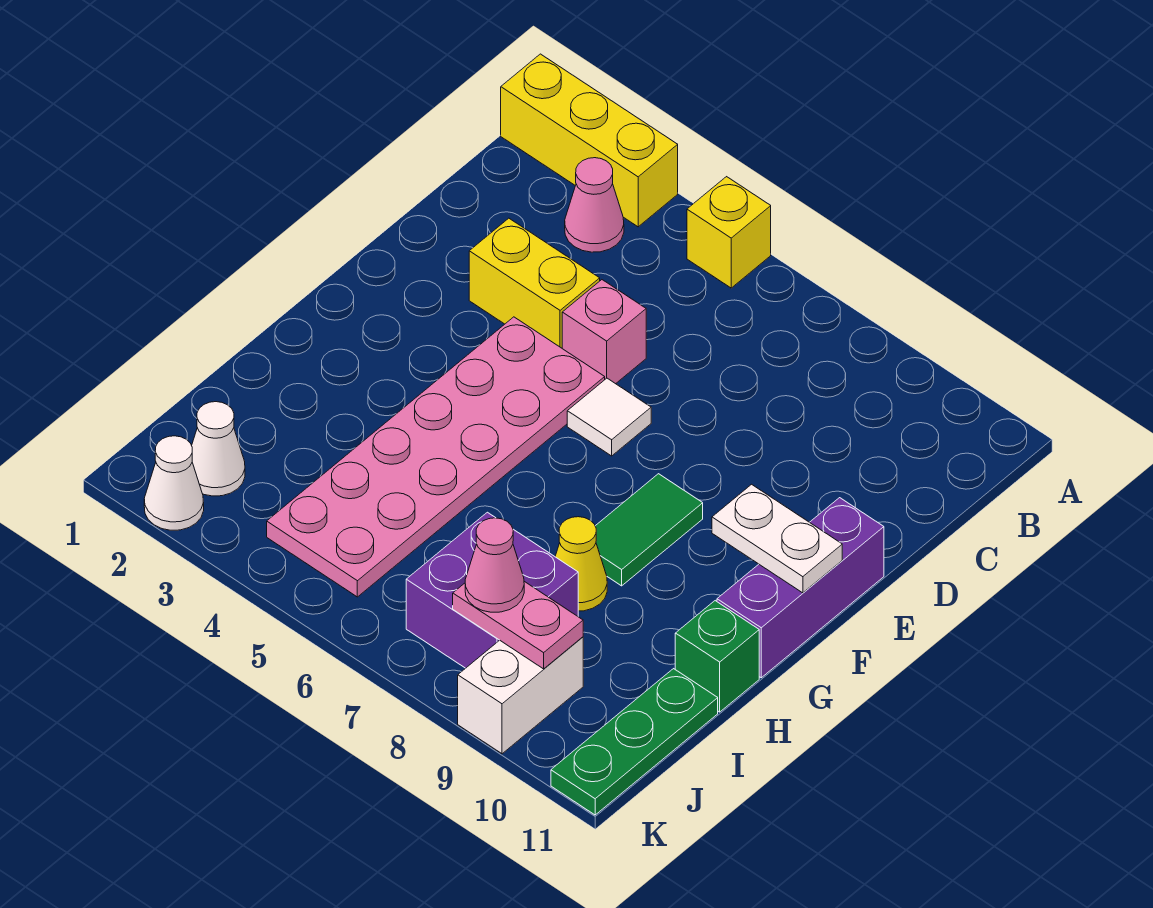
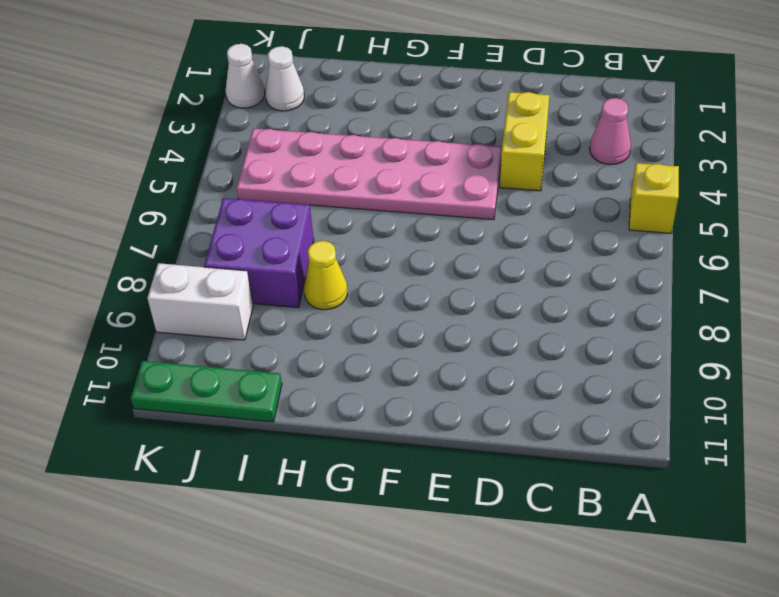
none -> yellow 1x3 brick [501,54,678,227]
none -> pink 1x1 brick [562,280,646,384]
none -> white 1x1 tile [567,378,651,456]

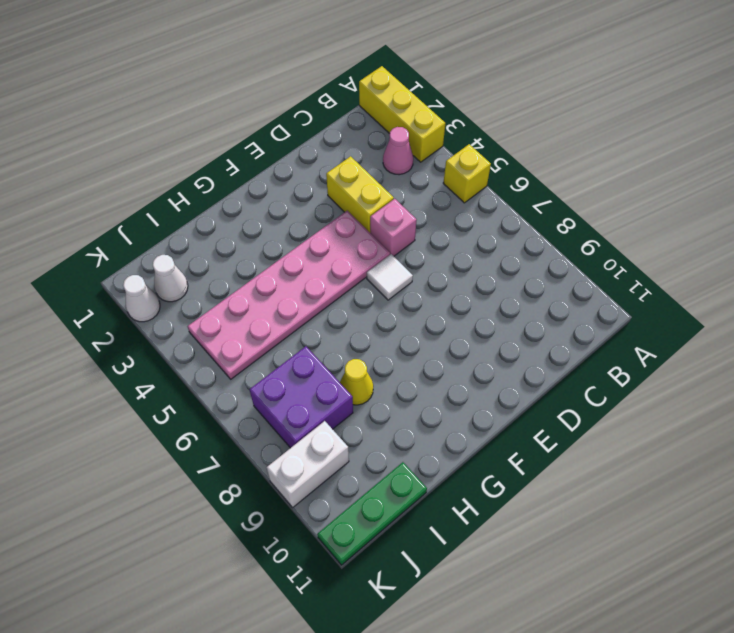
none -> purple 1x3 brick [717,498,884,678]
none -> green 1x2 tile [595,474,703,586]
none -> green 1x1 brick [675,601,759,712]

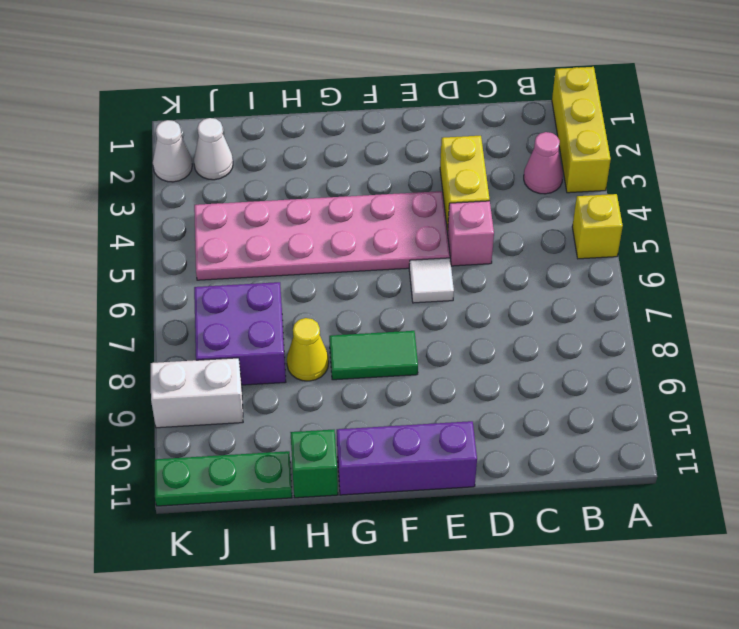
none -> white 1x2 plate [712,484,842,593]
none -> pink 1x2 plate [453,581,583,669]
none -> pink 1x1 cone [465,518,524,612]

